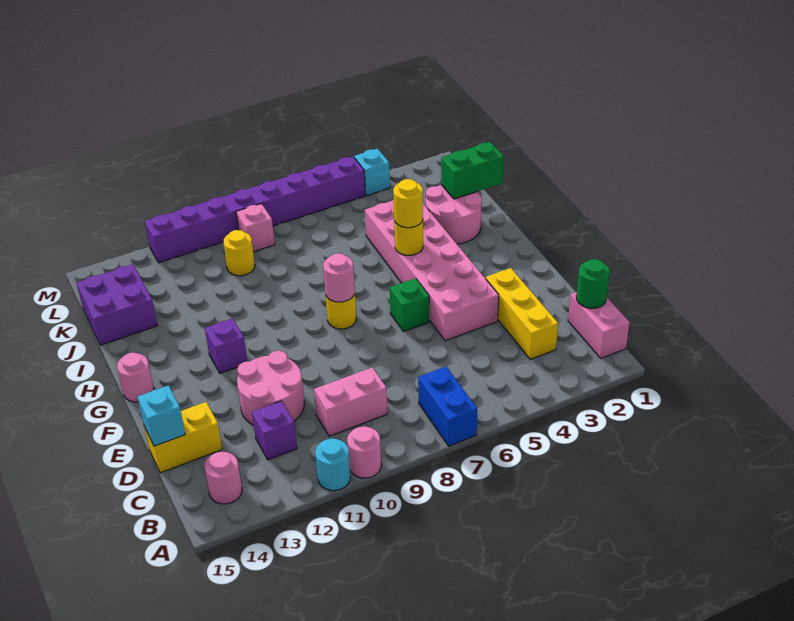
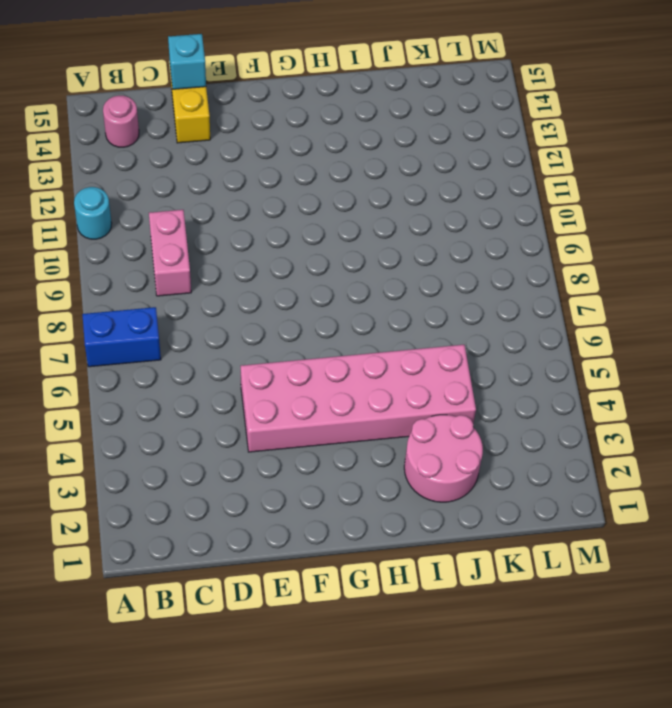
none -> pink 1x1 round brick [347,426,381,478]
none -> pink 1x2 brick [568,292,630,358]
none -> yellow 1x3 brick [486,268,558,359]

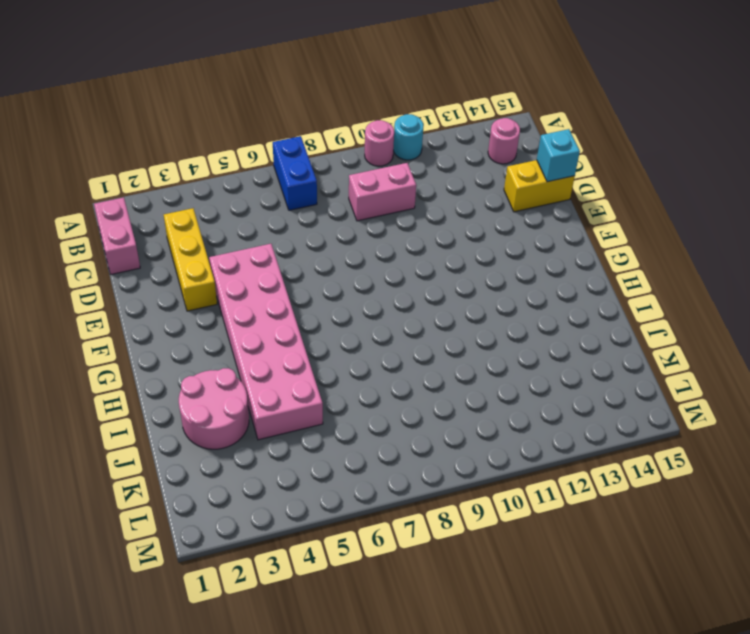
none -> purple 1x1 brick [252,401,297,460]
none -> pink 2x2 round brick [237,351,304,425]
none -> green 1x1 brick [390,278,429,332]

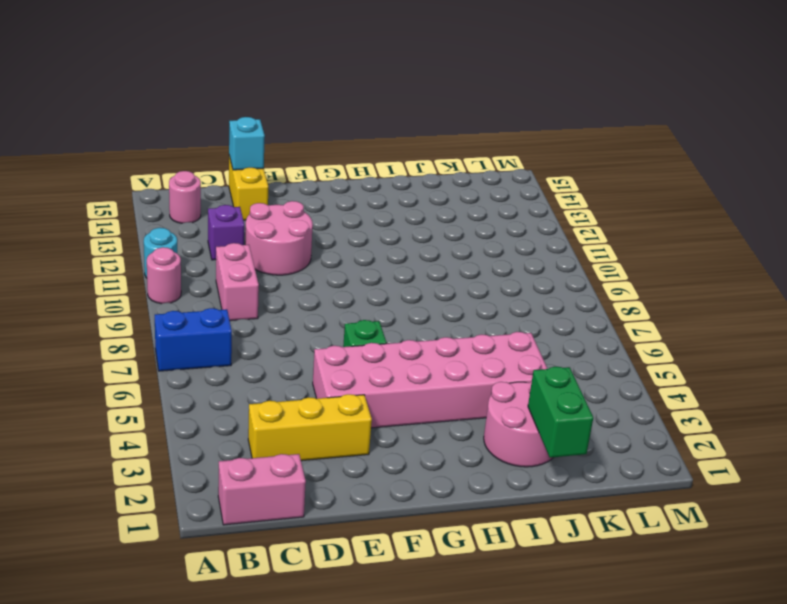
none -> yellow 1x1 round brick [326,294,356,329]
none -> purple 1x1 brick [205,319,247,373]
none -> pink 1x1 round brick [117,352,154,402]

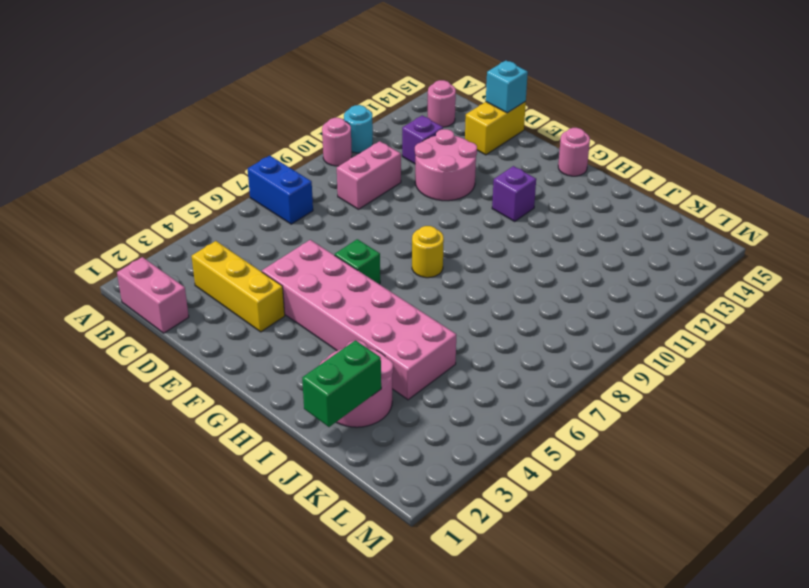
none -> purple 2x2 brick [77,264,157,345]
none -> yellow 1x1 round brick [223,230,255,276]
none -> pink 1x1 brick [236,204,275,252]

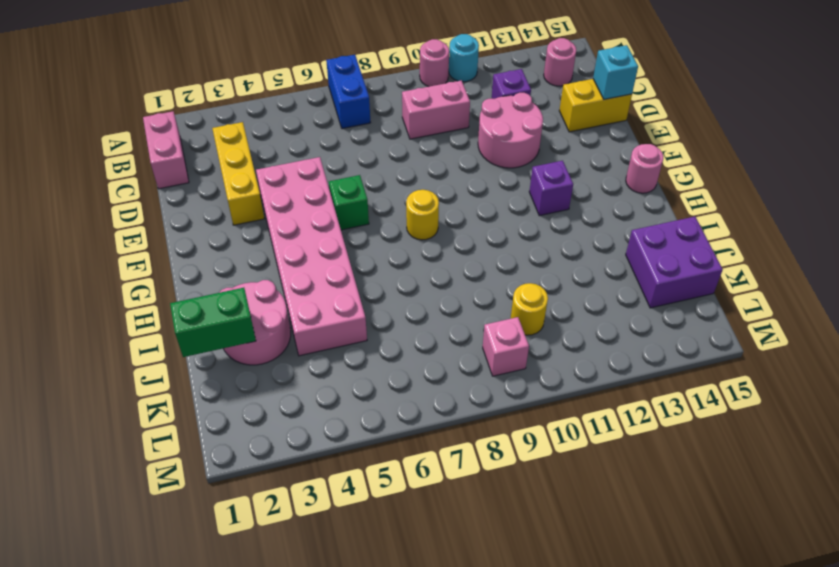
none -> cyan 1x1 brick [354,149,390,196]
none -> purple 1x8 brick [145,156,365,263]
none -> green 1x1 round brick [576,259,610,308]

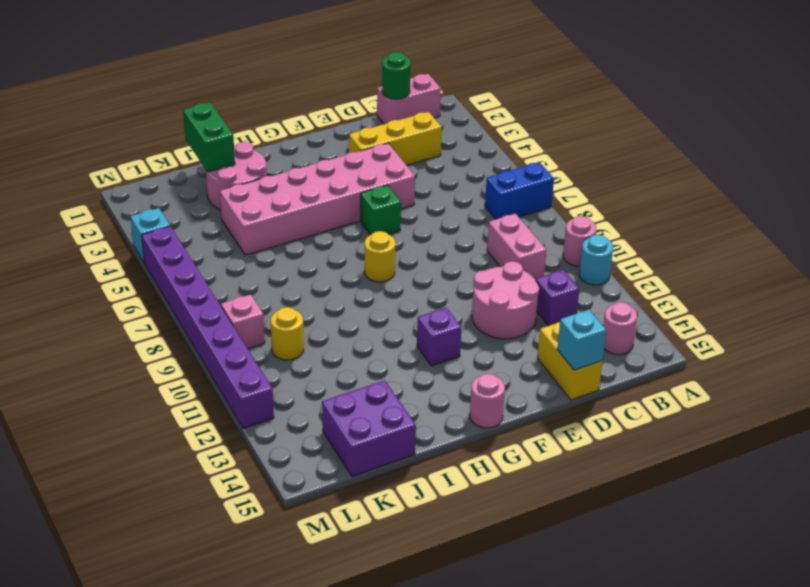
none -> pink 1x1 round brick [323,253,355,302]
none -> yellow 1x1 round brick [394,220,423,255]
none -> yellow 1x1 round brick [393,179,423,228]

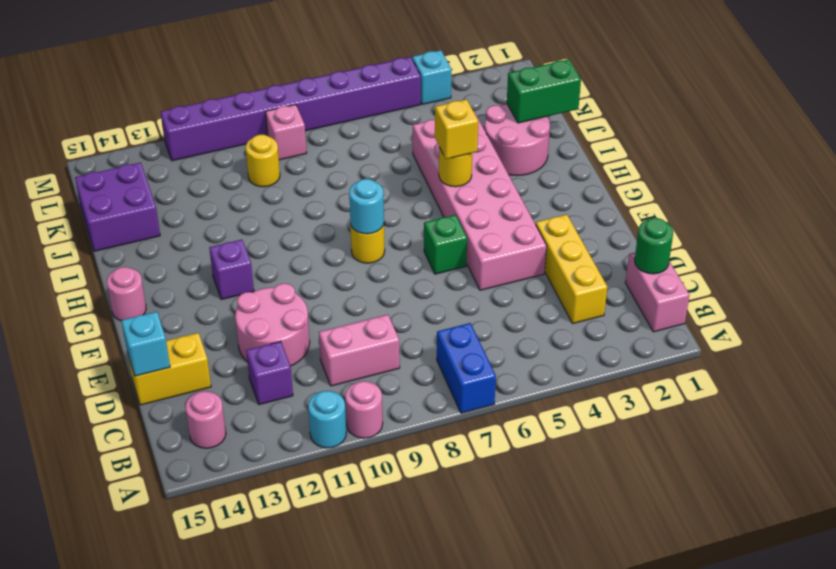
cyan 1x1 round brick [349,179,384,234] -> pink 1x1 round brick [323,253,355,302]
yellow 1x1 brick [435,99,478,159] -> yellow 1x1 round brick [393,179,423,228]

